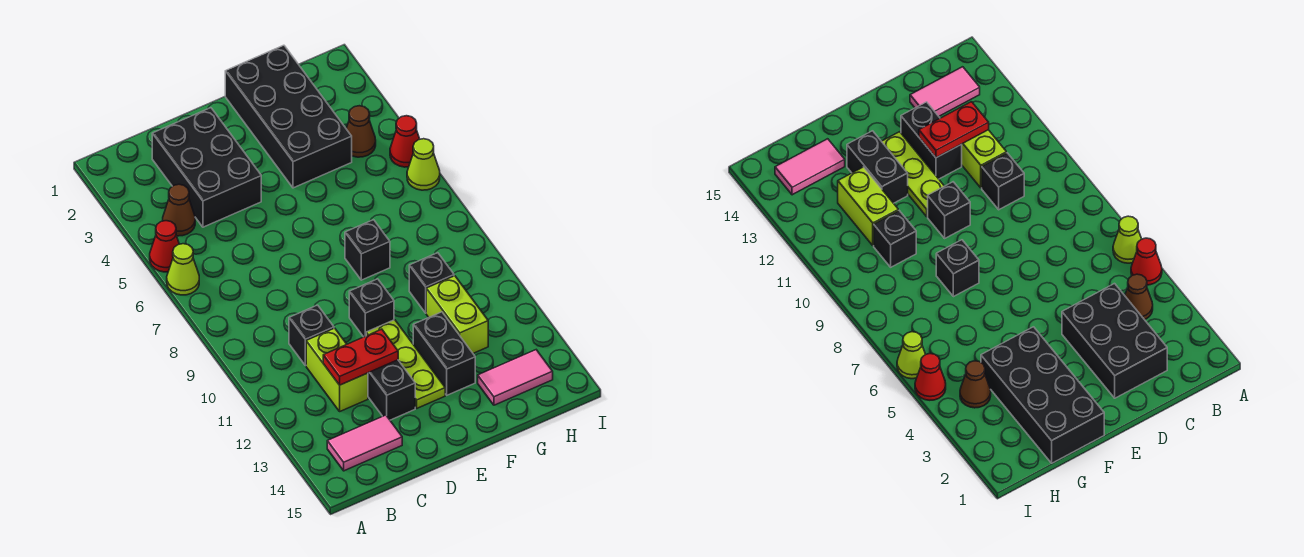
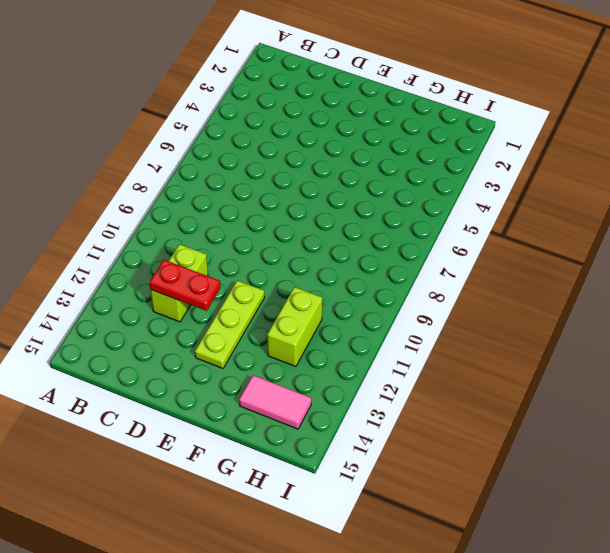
none -> red 1x1 cone [150,221,179,272]
none -> lime 1x1 cone [167,244,199,295]
none -> brown 1x1 cone [163,184,195,236]

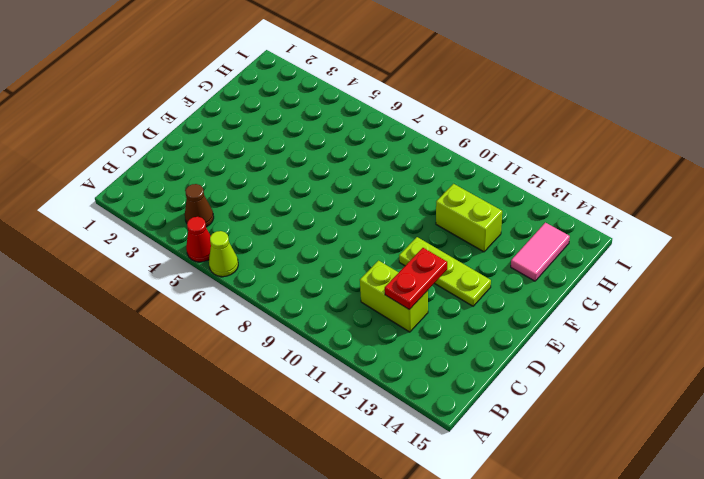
none -> pink 1x2 tile [327,415,402,471]
none -> black 2x3 brick [152,108,261,227]
none -> black 1x1 brick [289,305,334,366]

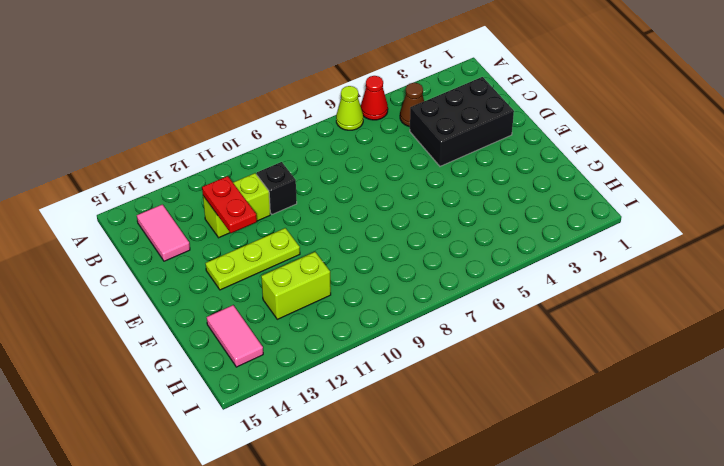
none -> black 1x2 brick [368,360,415,420]
none -> black 1x1 brick [349,279,394,337]
none -> black 2x4 brick [225,45,352,188]

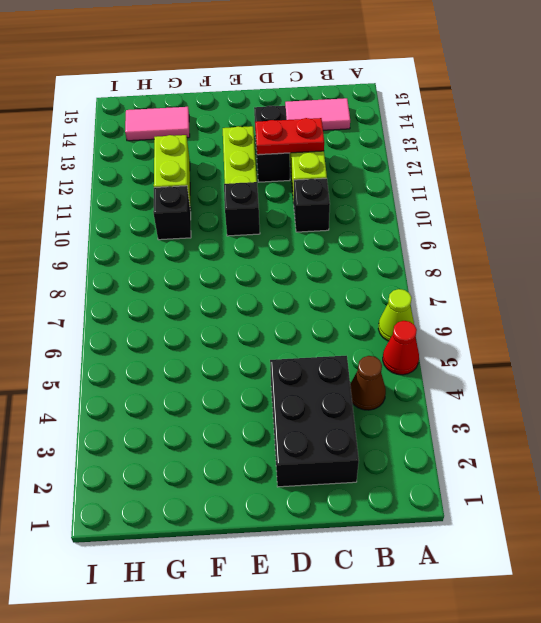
none -> black 2x4 brick [225,45,352,188]
none -> black 1x1 brick [345,220,390,280]
none -> black 1x2 brick [413,312,475,395]

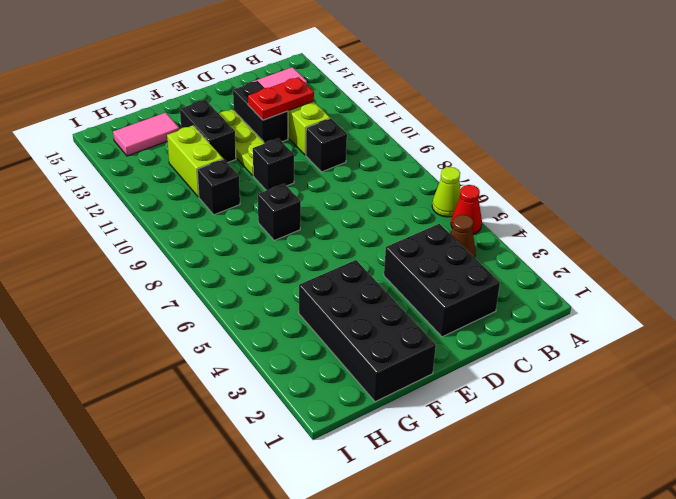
none -> brown 1x1 cone [346,106,376,157]
none -> red 1x1 cone [390,116,420,167]
none -> lime 1x1 cone [407,139,440,190]

